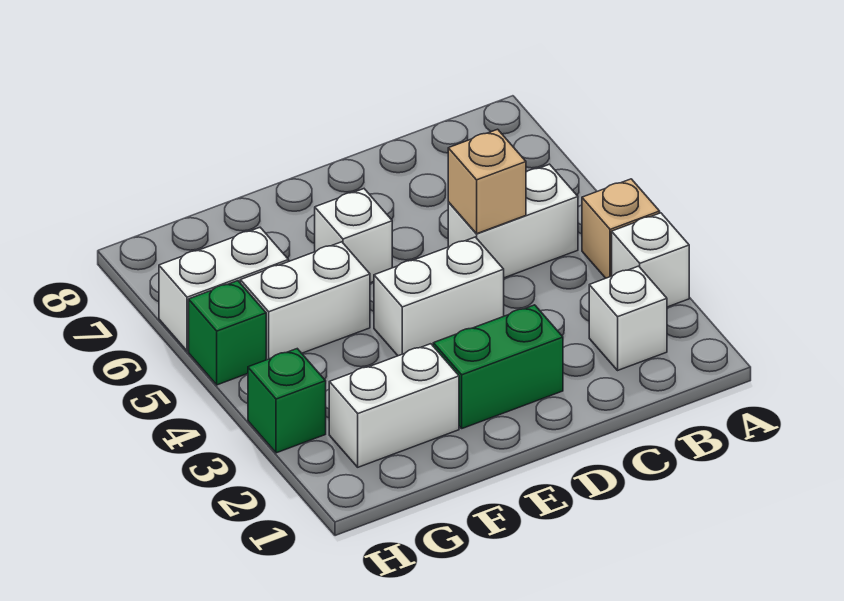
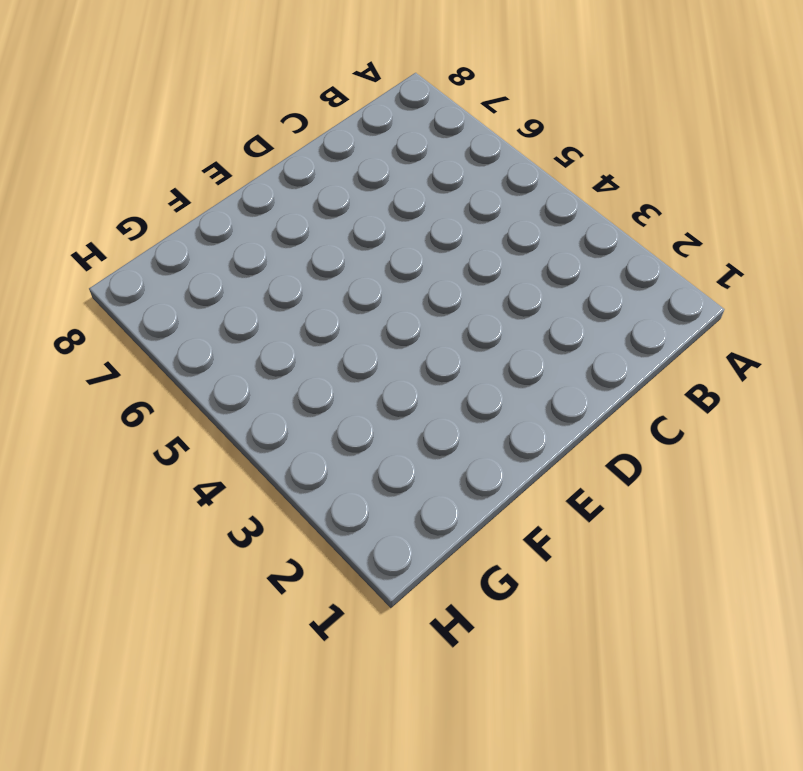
none -> white 1x1 brick [612,213,689,307]
none -> tan 1x1 brick [582,179,660,278]
none -> white 1x1 brick [589,266,667,370]

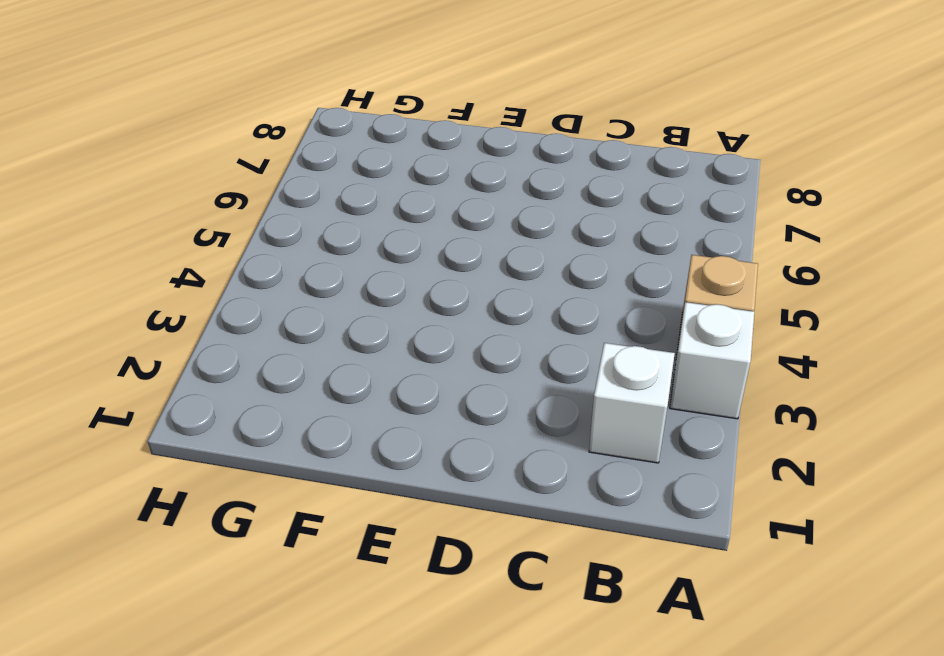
none -> white 1x2 brick [448,164,578,278]
none -> green 1x2 brick [433,305,563,428]
none -> white 1x2 brick [374,237,504,356]

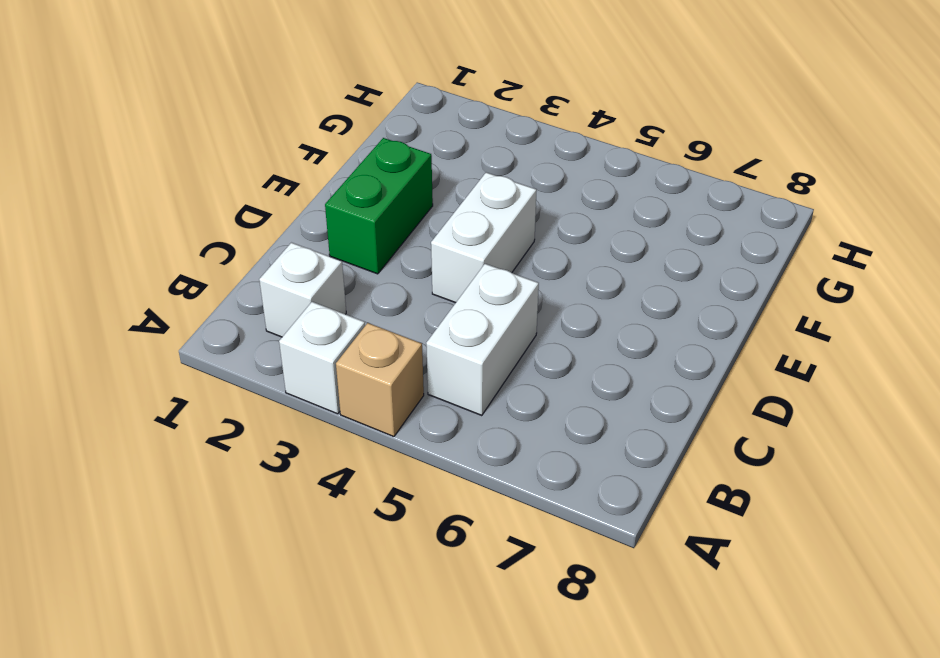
none -> white 1x1 brick [315,189,392,283]
none -> white 1x2 brick [329,344,459,467]
none -> white 1x2 brick [240,242,370,360]

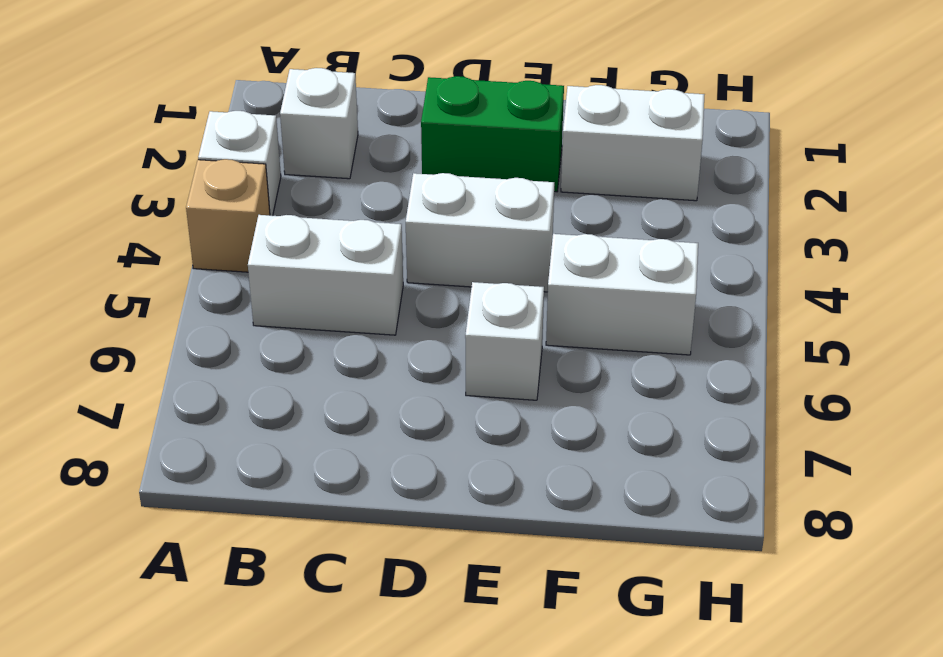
none -> white 1x2 brick [159,228,289,351]
none -> green 1x1 brick [248,349,326,453]
none -> green 1x1 brick [189,281,266,385]

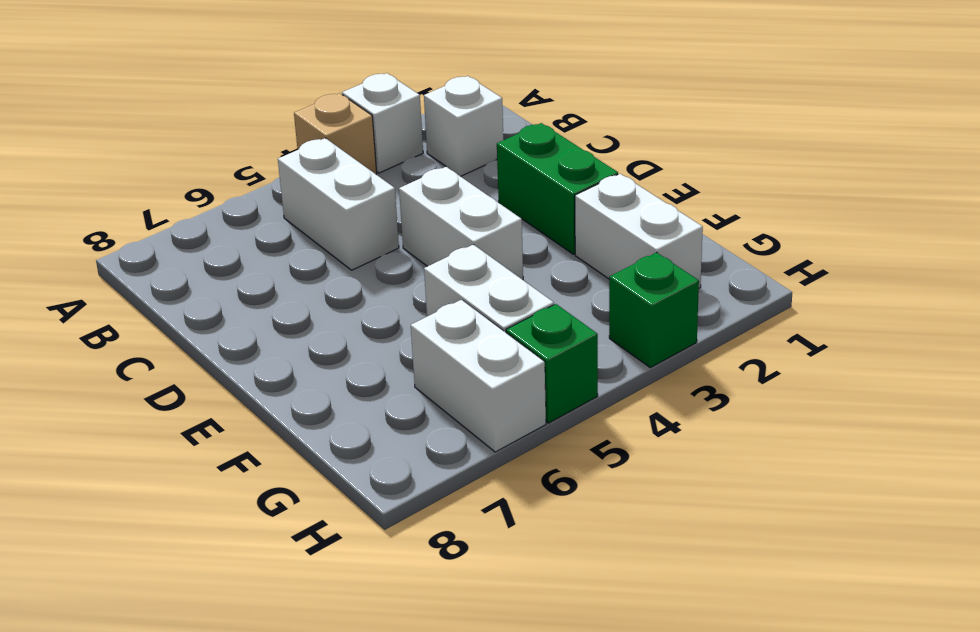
none -> white 1x1 brick [315,189,392,283]
none -> tan 1x1 brick [448,129,526,234]

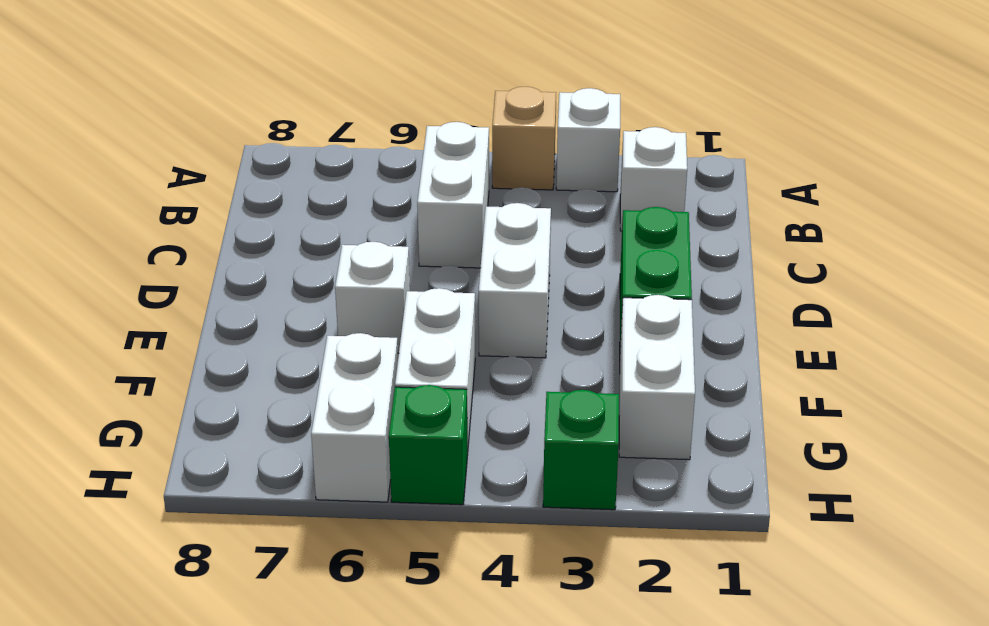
none -> tan 1x1 brick [448,129,526,234]

